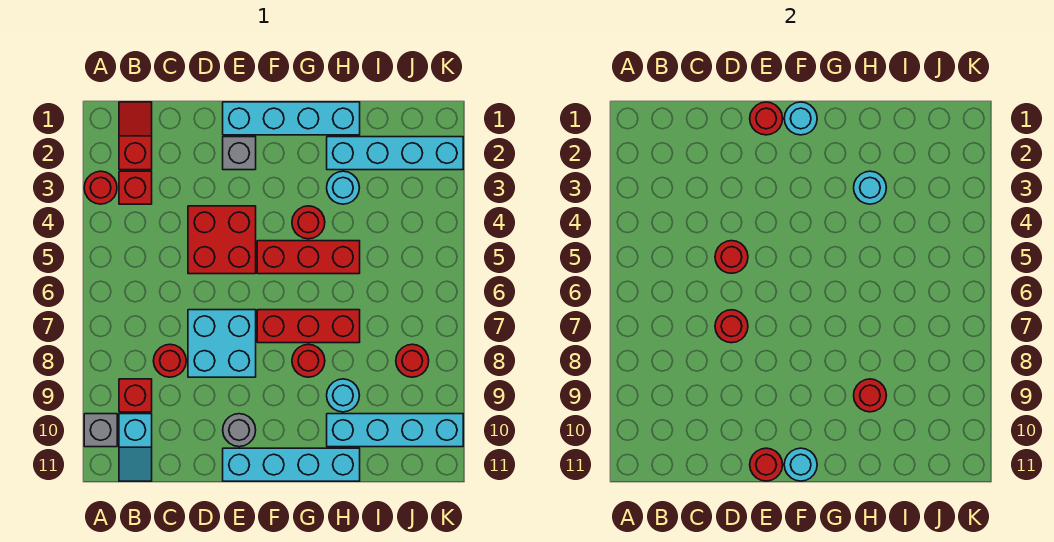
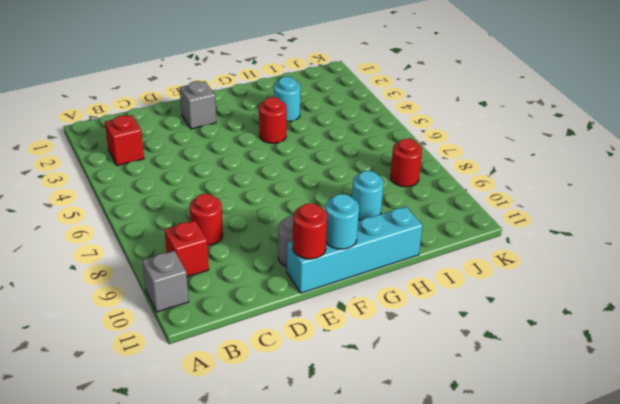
none -> red 1x1 round brick [84,171,117,204]
none -> red 1x2 slope [119,102,152,170]
none -> cyan 1x2 slope [119,414,152,481]
none -> red 2x2 brick [188,206,256,274]

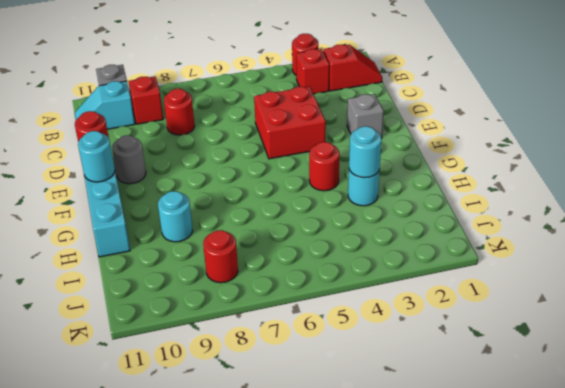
none -> cyan 2x2 brick [188,310,256,377]
none -> cyan 1x4 brick [223,102,360,135]
none -> red 1x3 brick [257,241,360,274]
none -> red 1x3 brick [257,310,360,343]

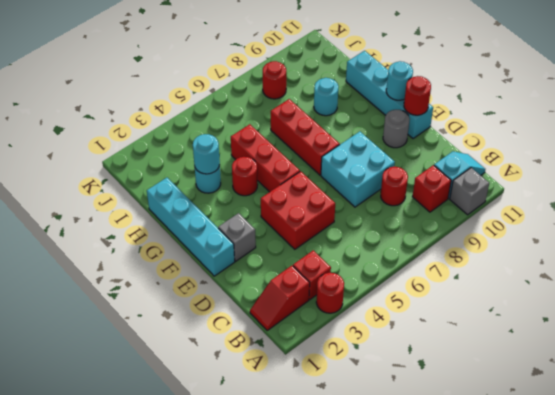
none -> red 1x1 round brick [292,344,325,377]
none -> cyan 1x4 brick [327,137,463,170]
none -> cyan 1x4 brick [327,414,463,447]
none -> red 1x1 round brick [715,241,748,273]

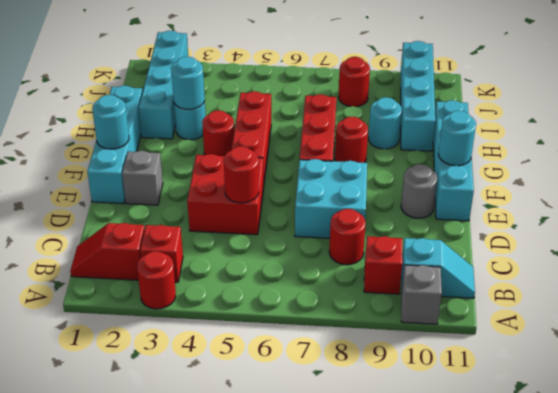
none -> red 1x1 round brick [715,310,748,343]
none -> red 1x1 round brick [750,102,783,135]
none -> red 1x1 round brick [750,448,783,481]
none -> red 1x1 round brick [854,379,886,412]

